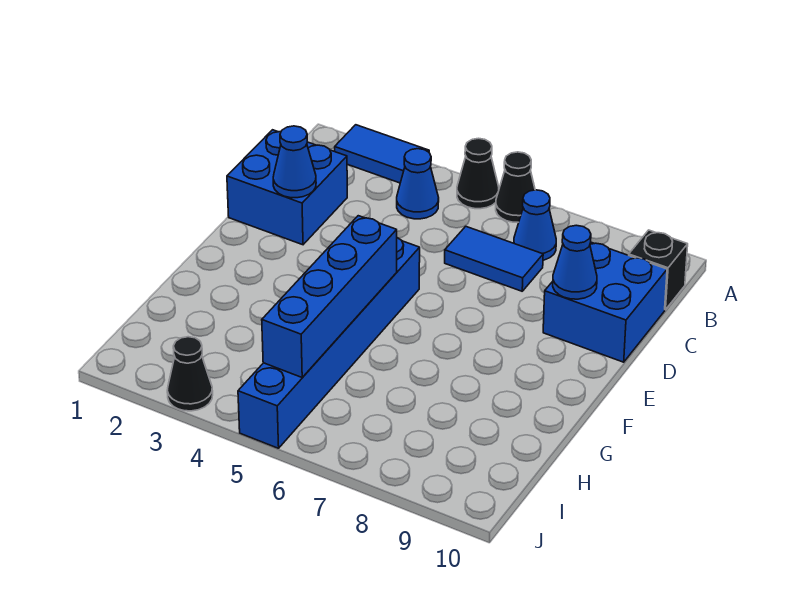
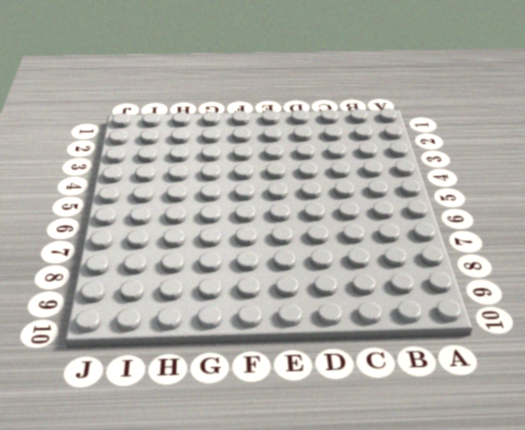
none -> blue 1x2 tile [335,125,429,183]
none -> black 1x1 cone [457,138,499,209]
none -> black 1x1 cone [496,152,535,222]

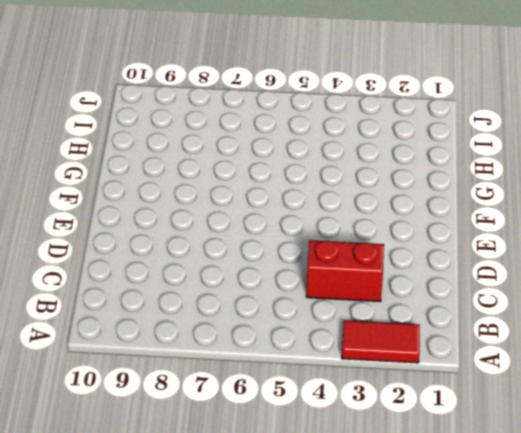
red 1x2 tile [342,320,420,363] -> blue 1x2 tile [335,125,429,183]
red 1x2 brick [306,240,384,302] -> none
none -> black 1x1 cone [457,138,499,209]
none -> black 1x1 cone [496,152,535,222]
none -> blue 1x1 cone [397,149,439,219]

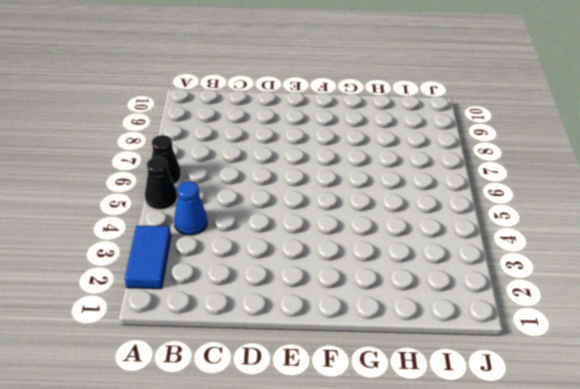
none -> blue 1x1 cone [514,190,556,260]
none -> black 1x1 brick [629,230,688,310]
none -> blue 2x2 brick [227,130,347,245]

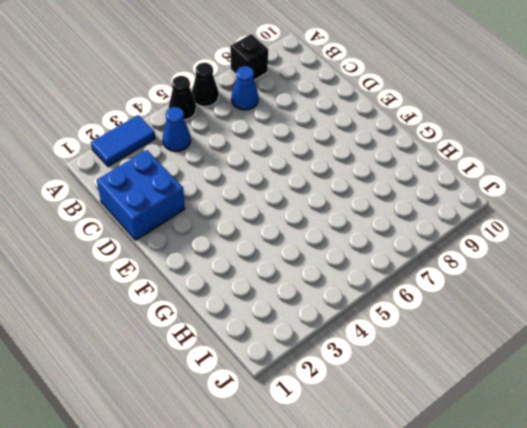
black 1x1 brick [230,34,268,80] -> black 1x1 brick moved to [629,230,688,310]
none -> blue 1x2 tile [445,226,543,291]
none -> blue 2x2 brick [543,242,667,362]
none -> blue 1x6 brick [238,238,420,448]

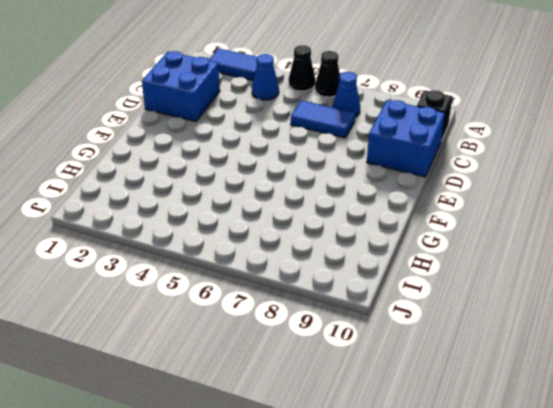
none -> blue 1x6 brick [238,238,420,448]
none -> black 1x1 cone [167,337,213,411]
none -> blue 1x1 cone [273,126,316,198]

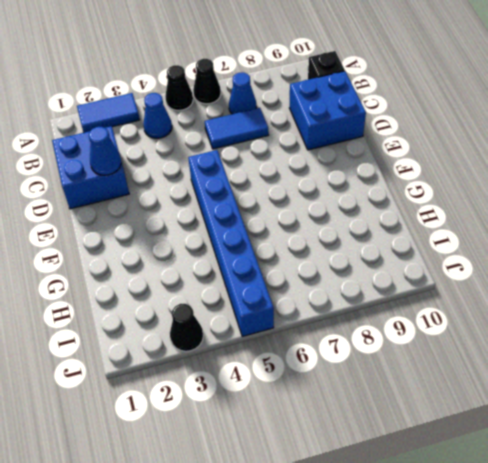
none -> blue 1x1 cone [553,225,597,299]
none -> blue 1x4 brick [262,216,397,377]

